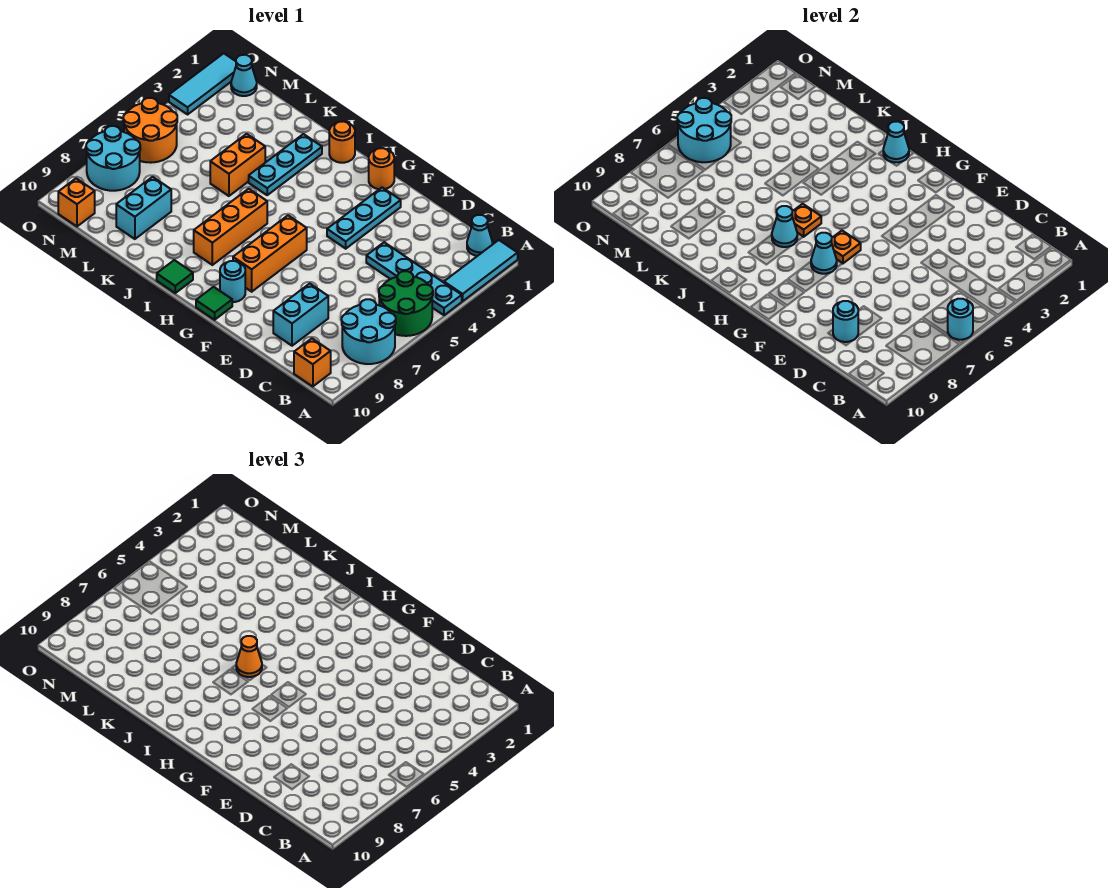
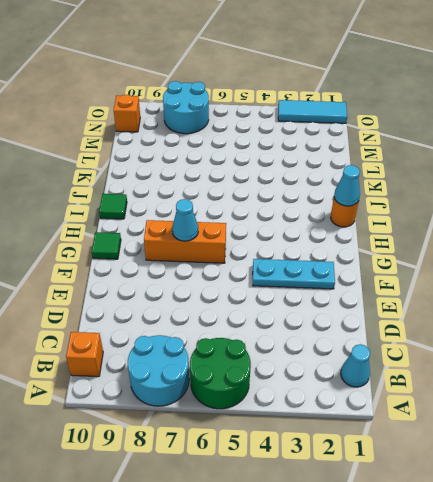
none -> cyan 1x3 tile [444,240,518,301]
none -> cyan 1x4 plate [366,242,462,315]
none -> cyan 1x2 brick [273,284,328,346]
none -> orange 1x1 round brick [369,148,394,189]

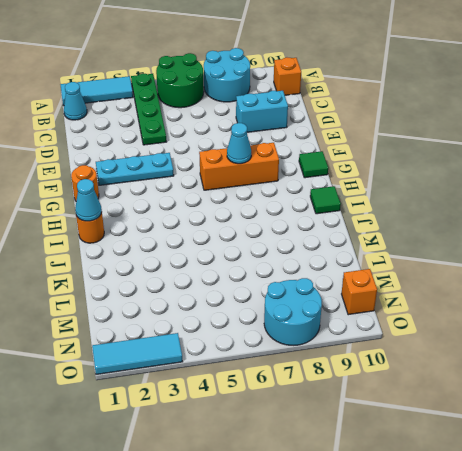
green 1x4 plate [131,74,166,145] -> cyan 1x4 plate [366,242,462,315]
none -> cyan 1x1 round brick [220,261,245,302]
none -> orange 1x3 brick [194,189,267,265]
none -> cyan 1x3 plate [249,134,322,195]
none -> orange 1x2 brick [210,134,265,196]

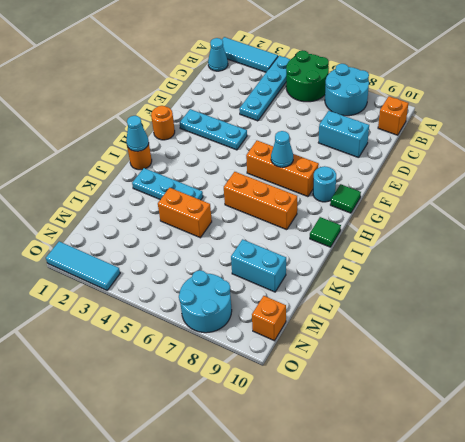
none -> cyan 1x1 cone [231,55,257,96]
none -> orange 2x2 round brick [123,98,177,163]
none -> cyan 1x1 round brick [948,299,973,340]
none -> cyan 1x1 round brick [833,301,858,342]

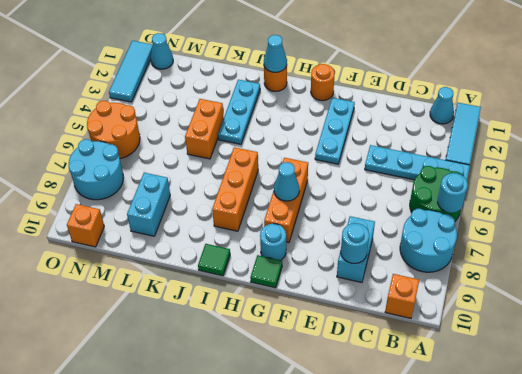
none -> orange 1x1 plate [832,231,861,264]
none -> orange 1x1 plate [792,204,821,237]
none -> cyan 1x1 cone [772,206,797,247]
none -> cyan 2x2 round brick [677,98,731,162]

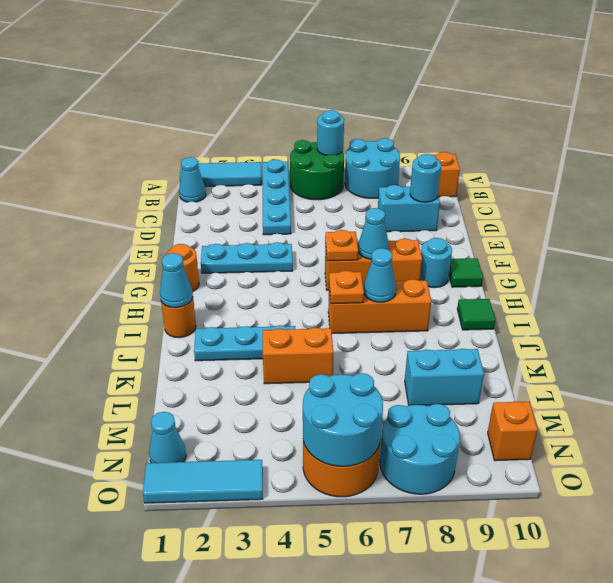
none -> orange 1x1 cone [236,636,262,677]

